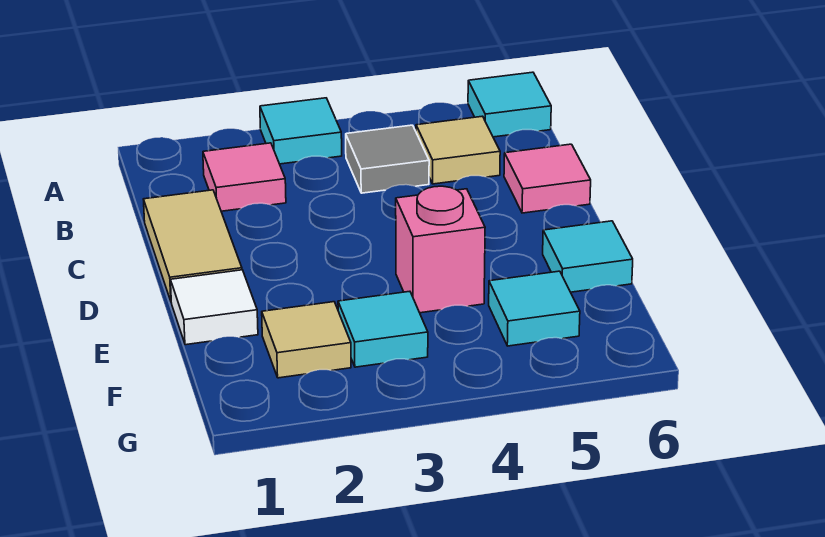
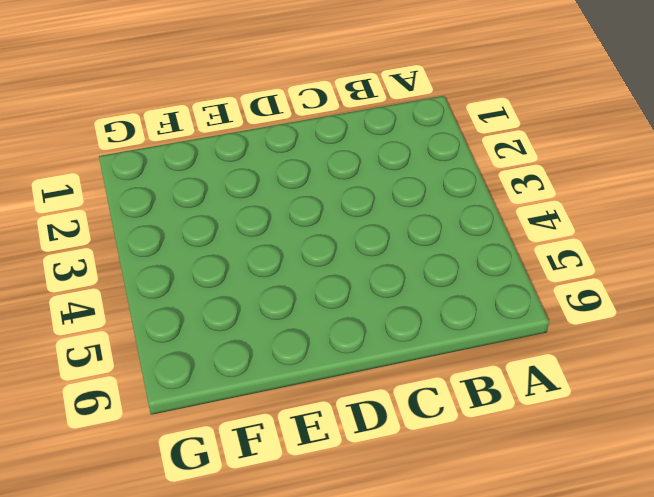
none -> cyan 1x1 tile [260,98,342,164]
none -> cyan 1x1 tile [468,72,551,137]
none -> pink 1x1 tile [203,143,286,211]

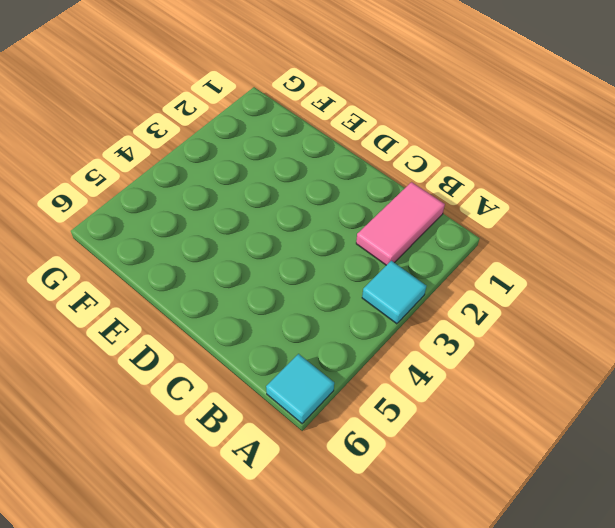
pink 1x2 tile [356,182,445,265] -> pink 1x1 tile [203,143,286,211]
none -> grey 1x1 tile [346,125,429,193]
none -> tan 1x1 tile [416,116,500,184]
none -> tan 1x2 tile [143,190,242,301]

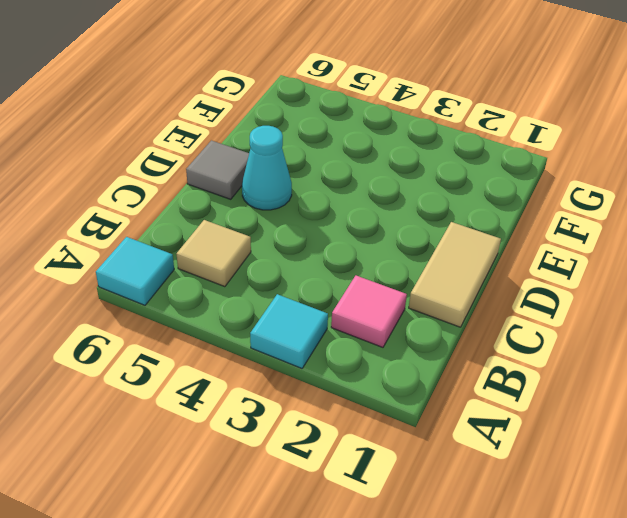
cyan 1x1 cone [242,126,292,210] -> none
grey 1x1 tile [186,140,249,199] -> grey 1x1 tile moved to [346,125,429,193]
none -> pink 1x1 tile [504,144,591,213]
none -> white 1x1 tile [171,270,258,345]
none -> pink 1x1 brick [396,186,485,313]

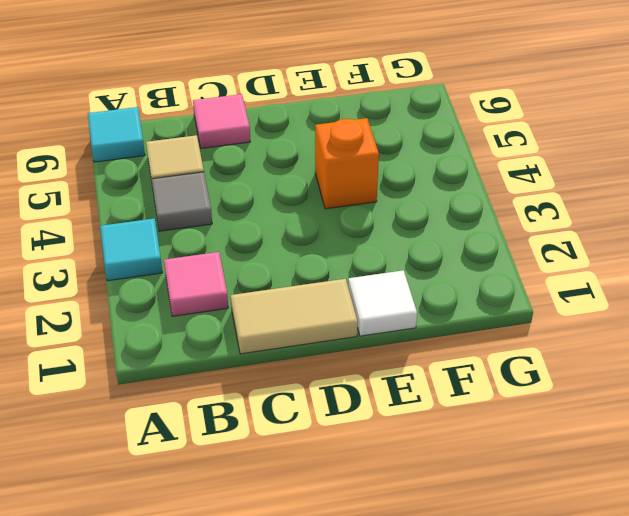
orange 1x1 brick [315,118,379,209] -> pink 1x1 brick [396,186,485,313]
none -> cyan 1x1 tile [543,221,633,292]
none -> tan 1x1 tile [262,302,351,378]
none -> cyan 1x1 tile [338,291,428,367]

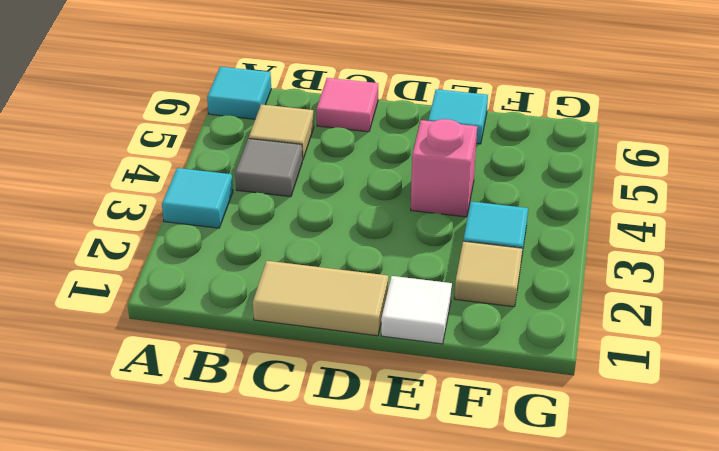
none -> pink 1x1 tile [203,143,286,211]
none -> cyan 1x1 tile [489,271,580,346]

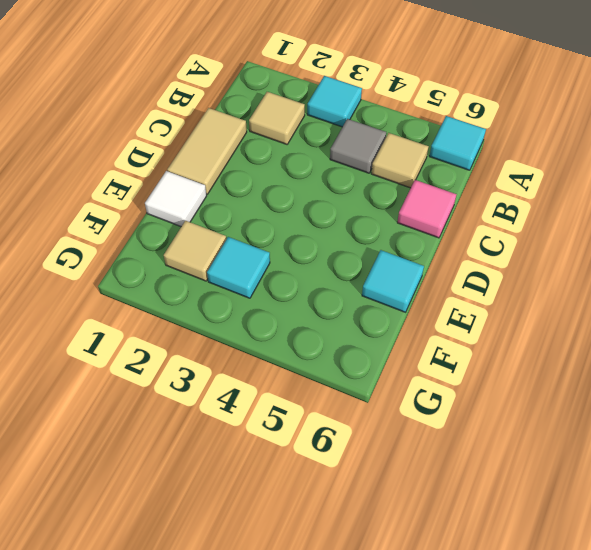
tan 1x1 tile [249,92,305,144] -> pink 1x1 tile [203,143,286,211]
none -> pink 1x1 brick [396,186,485,313]
none -> cyan 1x1 tile [489,271,580,346]

